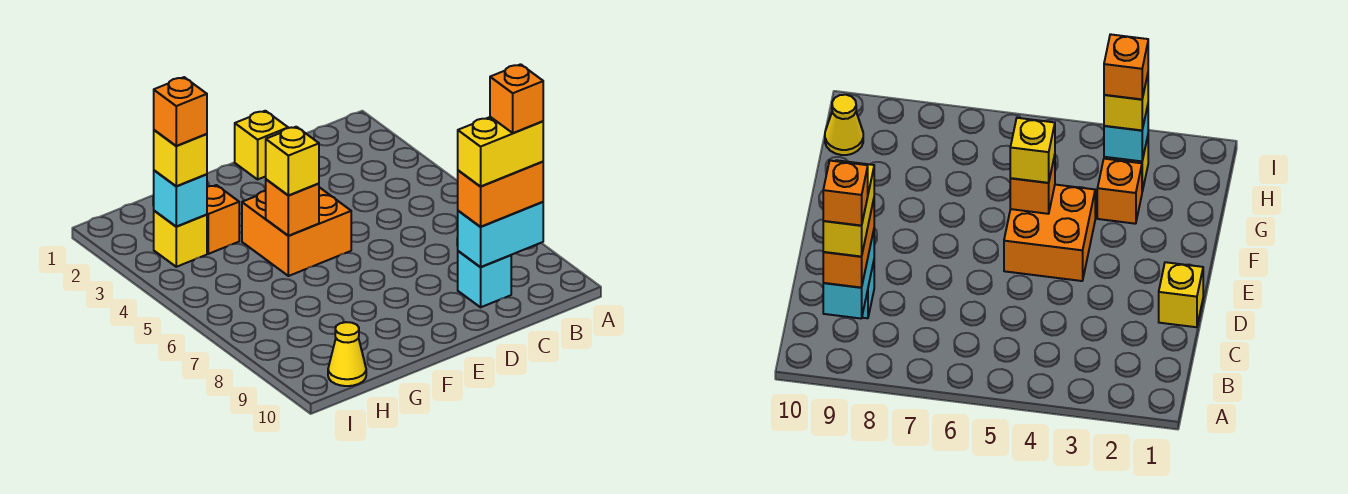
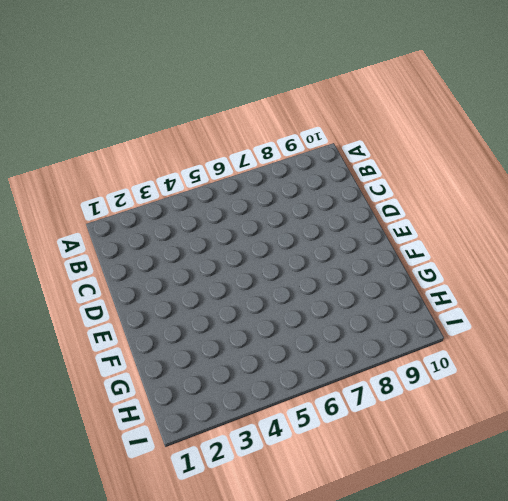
none -> cyan 1x1 brick [458,251,511,307]
none -> yellow 1x1 brick [235,111,288,179]
none -> orange 2x2 brick [242,187,351,276]

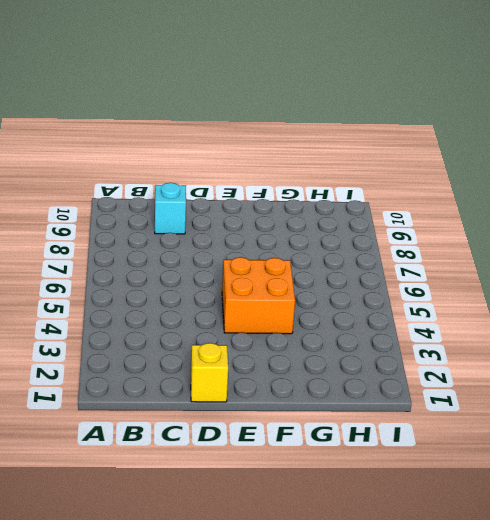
none -> orange 1x1 brick [207,185,239,254]
none -> yellow 1x1 brick [154,211,207,267]
none -> yellow 1x1 cone [328,322,366,386]

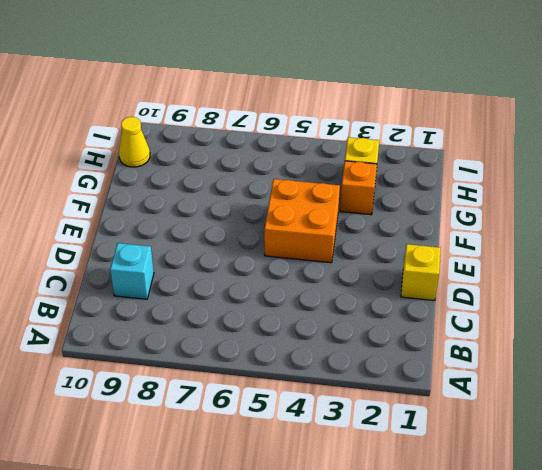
none -> cyan 1x2 brick [458,202,543,267]
none -> orange 1x1 brick [266,179,319,236]
none -> cyan 1x1 brick [154,170,207,226]

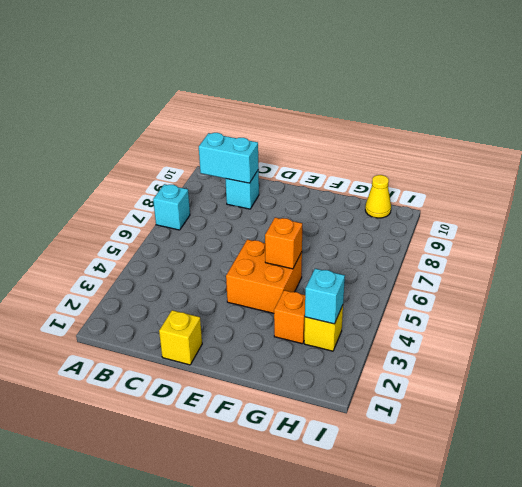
cyan 1x1 brick [153,184,190,230] -> none
none -> orange 1x2 brick [458,162,543,227]
none -> yellow 1x1 brick [266,127,319,196]
none -> yellow 1x1 brick [154,130,207,186]

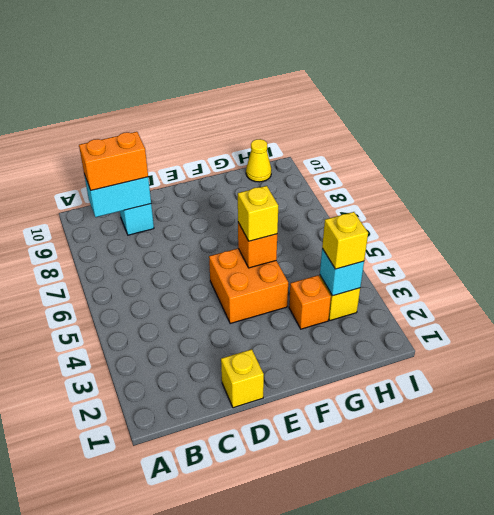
none -> yellow 1x2 brick [458,117,543,187]
none -> orange 1x1 brick [154,77,207,146]
none -> orange 1x1 brick [490,64,543,133]

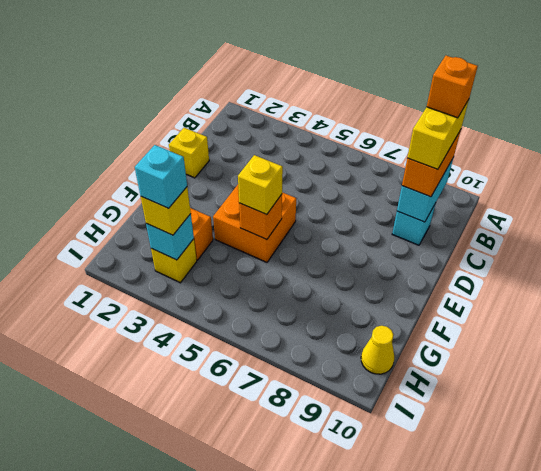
cyan 1x1 brick [135,145,187,208] -> orange 1x1 brick [154,77,207,146]

